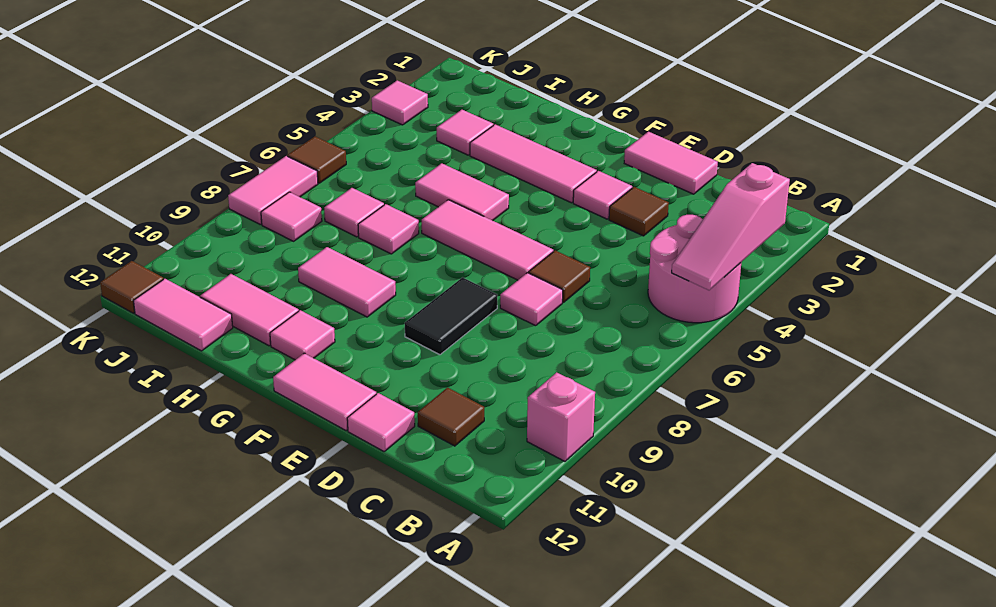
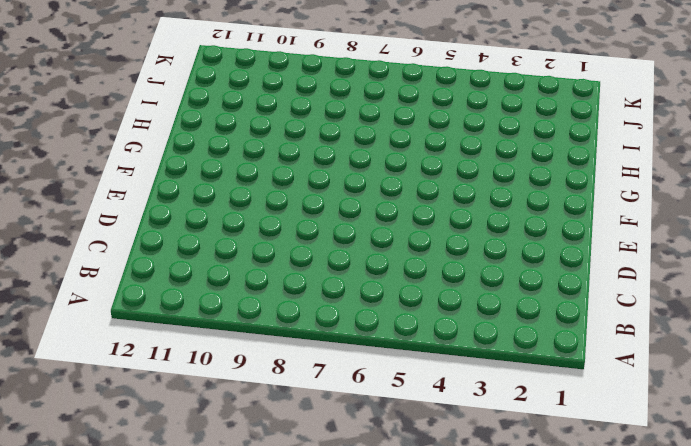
none -> pink 2x2 round brick [648,215,741,323]
none -> pink 1x1 brick [527,372,595,461]
none -> brown 1x1 tile [418,387,484,446]

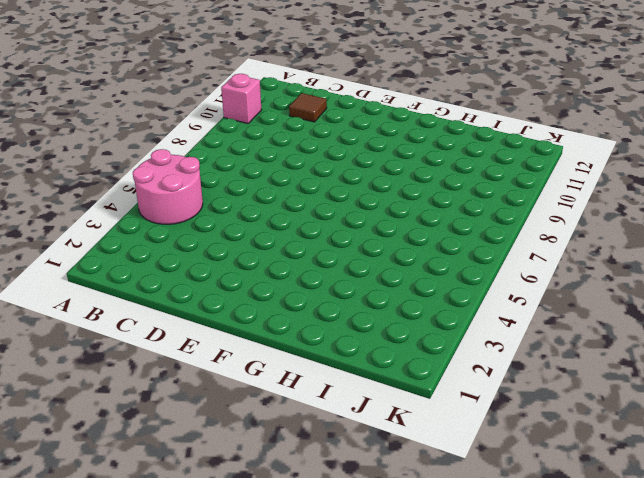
none -> pink 1x2 tile [624,132,718,194]
none -> brown 1x1 tile [609,187,669,236]
none -> brown 1x1 tile [529,250,590,302]

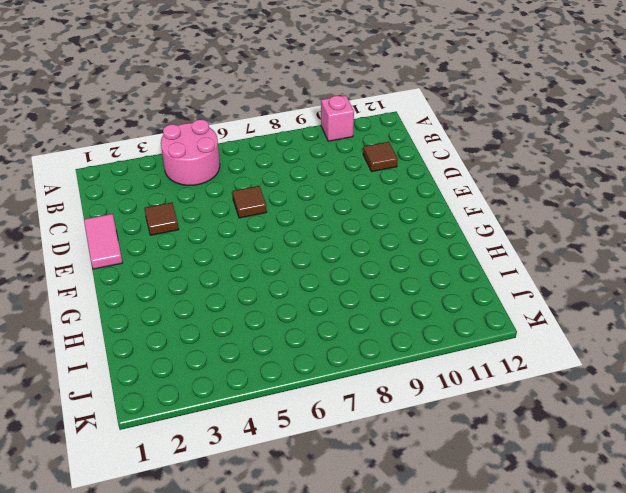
none -> pink 1x1 tile [500,273,563,326]
none -> pink 1x1 tile [347,393,415,451]
none -> pink 1x1 tile [573,171,632,219]

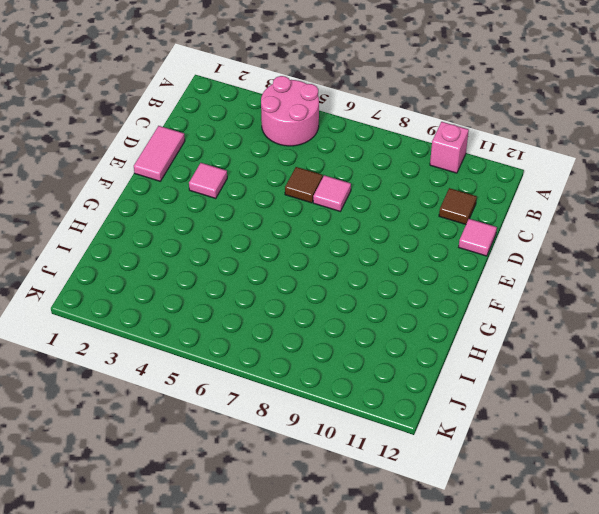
none -> brown 1x1 tile [609,187,669,236]
none -> pink 1x3 tile [422,200,553,280]
none -> black 1x2 tile [405,277,497,355]

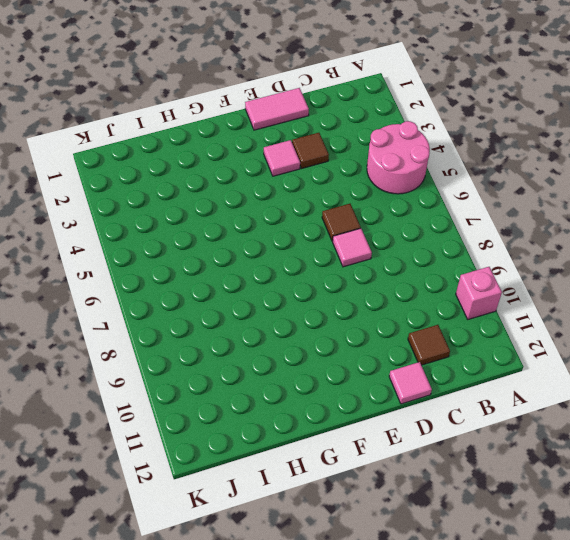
none -> pink 1x3 tile [422,200,553,280]
none -> black 1x2 tile [405,277,497,355]
none -> pink 1x2 tile [273,353,376,431]

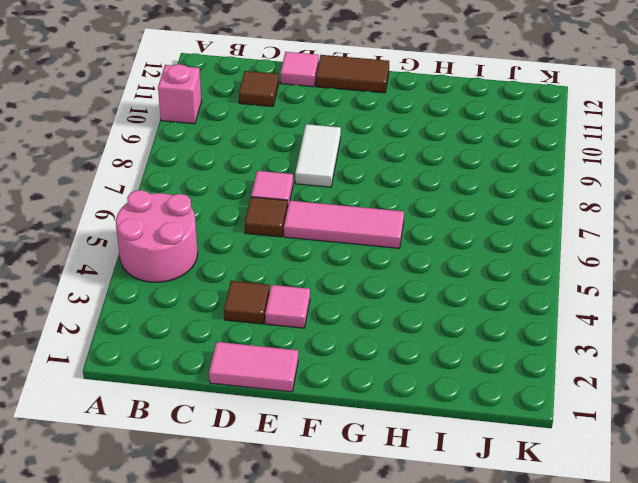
white 1x2 tile [295,124,341,187] -> black 1x2 tile [405,277,497,355]
brown 1x2 tile [316,55,389,93] -> pink 1x2 tile [273,353,376,431]
none -> pink 1x3 tile [470,124,597,203]
none -> pink 1x2 tile [415,163,509,221]
none -> pink 1x2 tile [298,247,396,317]

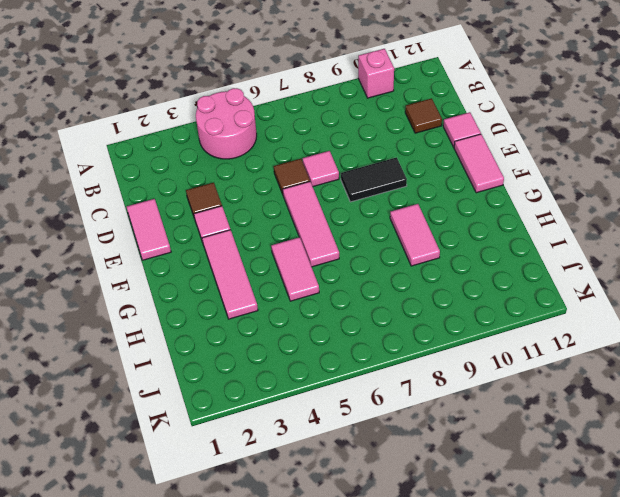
none -> pink 1x1 tile [270,310,335,360]
none -> pink 1x1 tile [358,204,419,254]
none -> pink 1x2 tile [200,274,299,346]

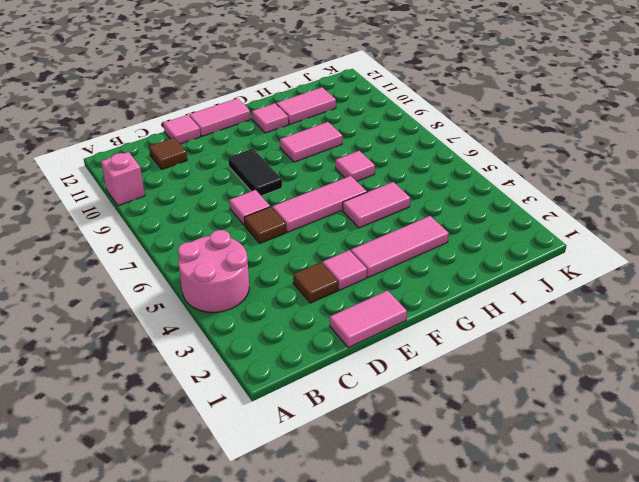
none -> pink 1x1 tile [437,110,493,155]
none -> pink 1x1 tile [324,188,384,237]
none -> pink 1x2 tile [134,279,233,351]

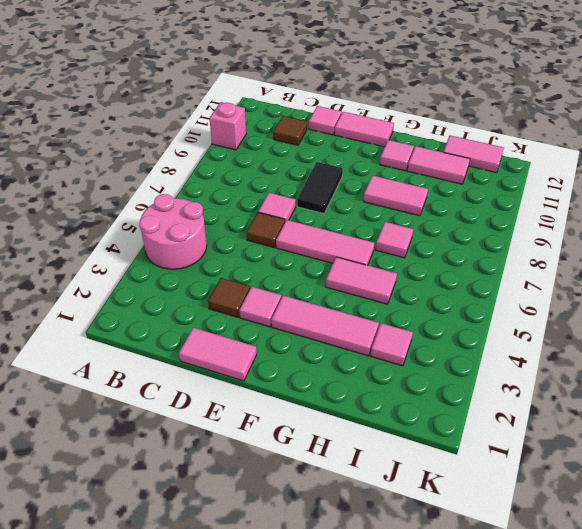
none -> pink 1x1 tile [324,188,384,237]
none -> pink 1x1 tile [261,192,322,241]
none -> pink 1x1 tile [372,80,428,125]

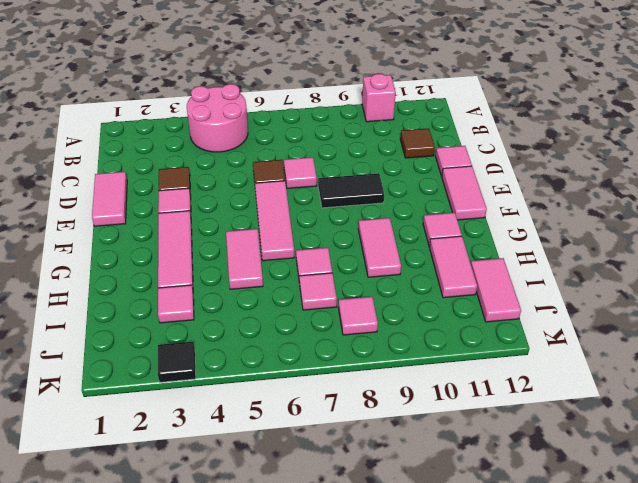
black 1x1 tile [158,342,196,382] -> pink 1x1 tile [372,80,428,125]
none -> brown 1x1 tile [288,137,346,183]
none -> pink 1x2 tile [228,156,318,224]
none -> brown 1x1 tile [100,261,163,313]

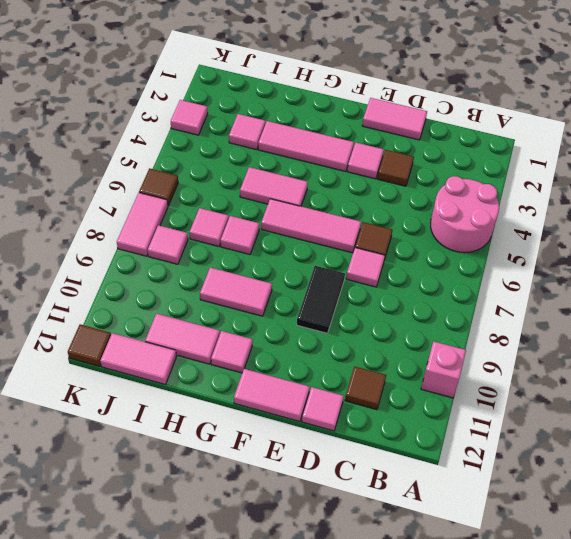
none -> pink 1x3 slope [672,163,790,290]

